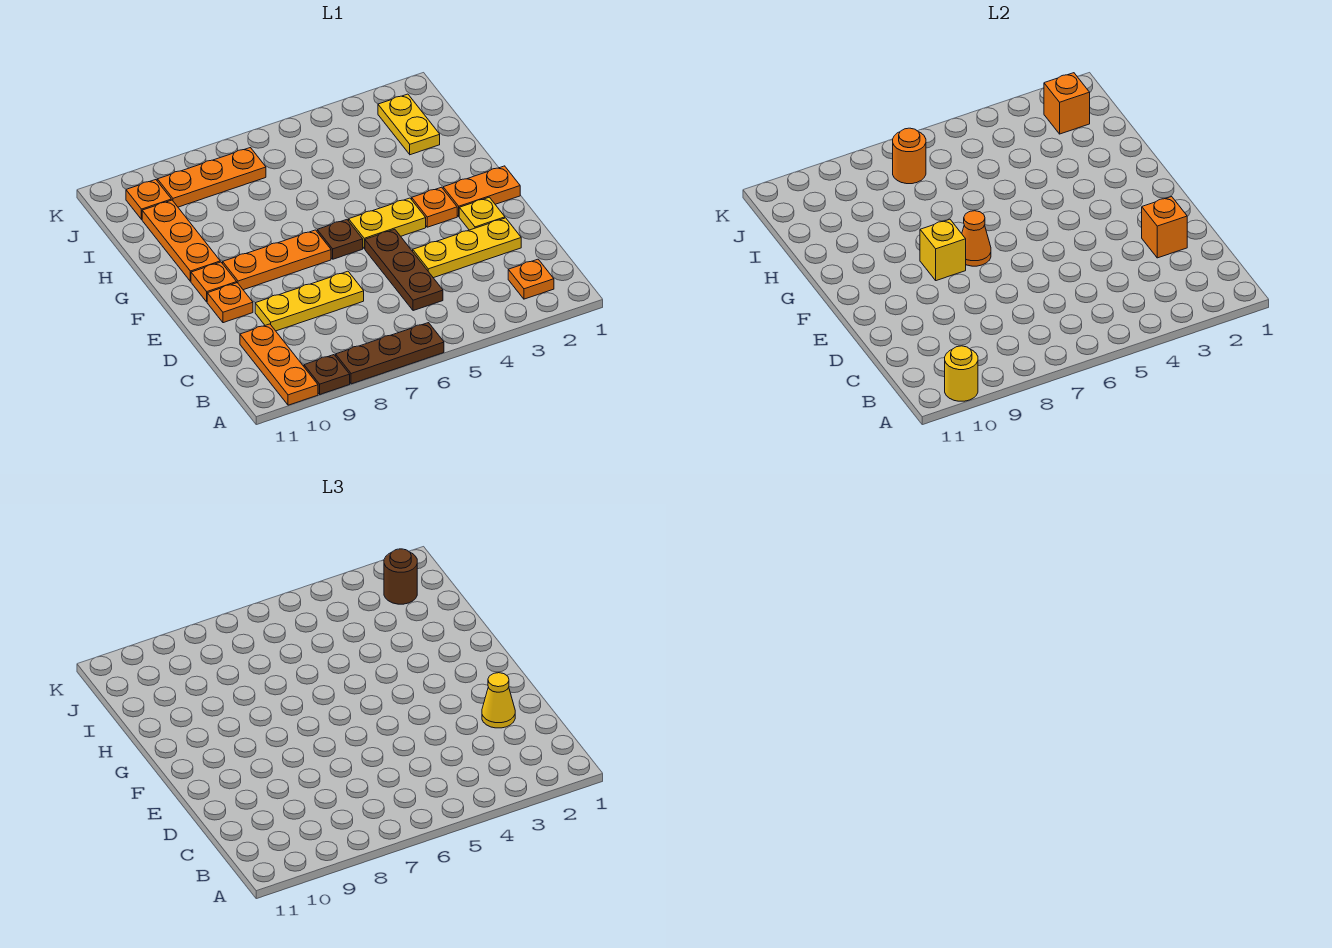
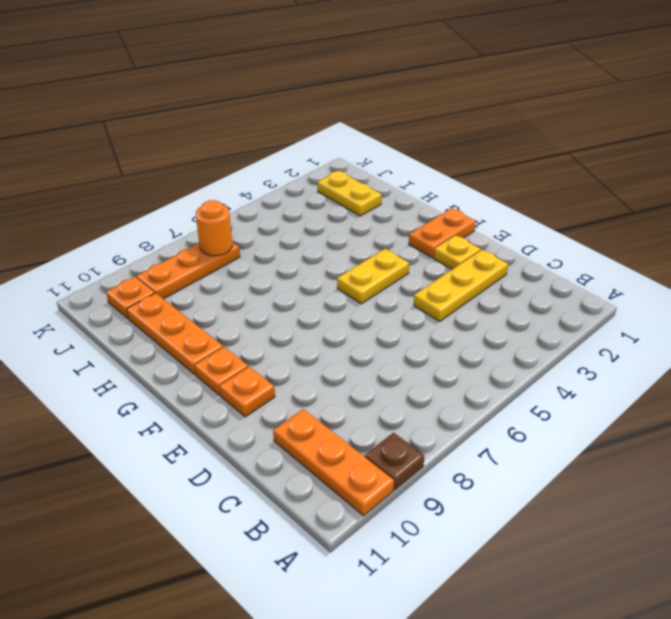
none -> brown 1x3 plate [336,323,444,384]
none -> orange 1x1 plate [508,259,554,299]
none -> brown 1x3 plate [365,229,443,311]

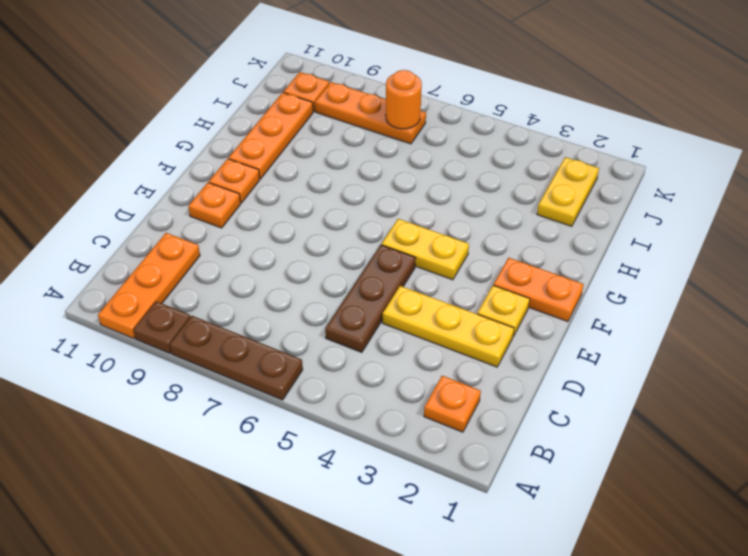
none -> yellow 1x3 plate [255,271,364,331]
none -> orange 1x1 plate [412,187,457,227]
none -> brown 1x1 plate [317,220,363,259]

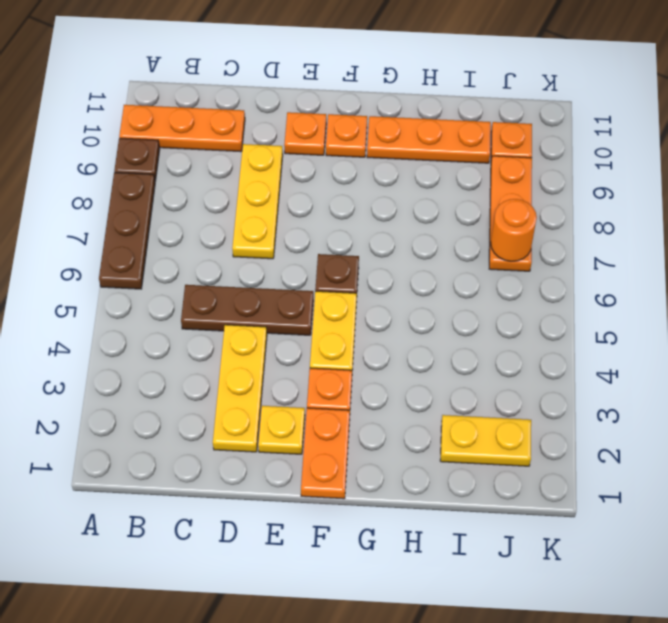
none -> orange 1x1 plate [508,259,554,299]
none -> orange 1x3 plate [223,230,331,290]
none -> yellow 1x1 round brick [945,346,978,401]

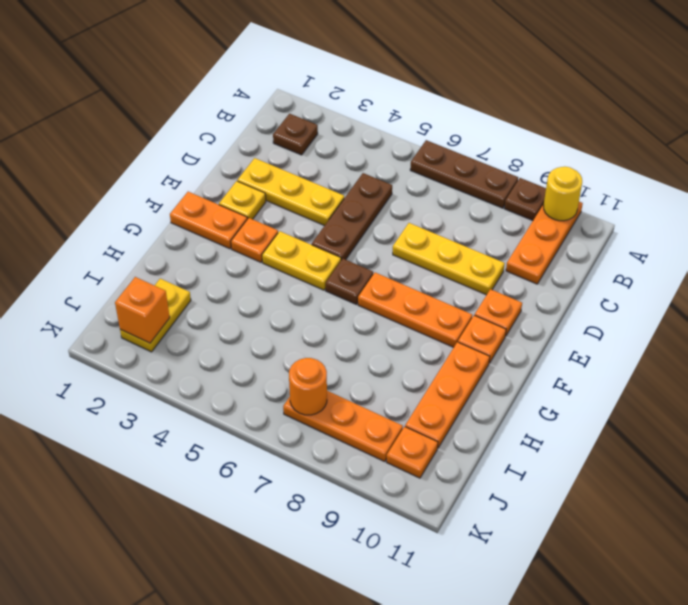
brown 1x1 plate [273,114,318,155] -> orange 1x1 plate [508,259,554,299]
none -> orange 1x1 brick [1142,197,1187,258]
none -> orange 1x1 cone [962,211,991,266]
none -> yellow 1x1 brick [920,219,966,281]

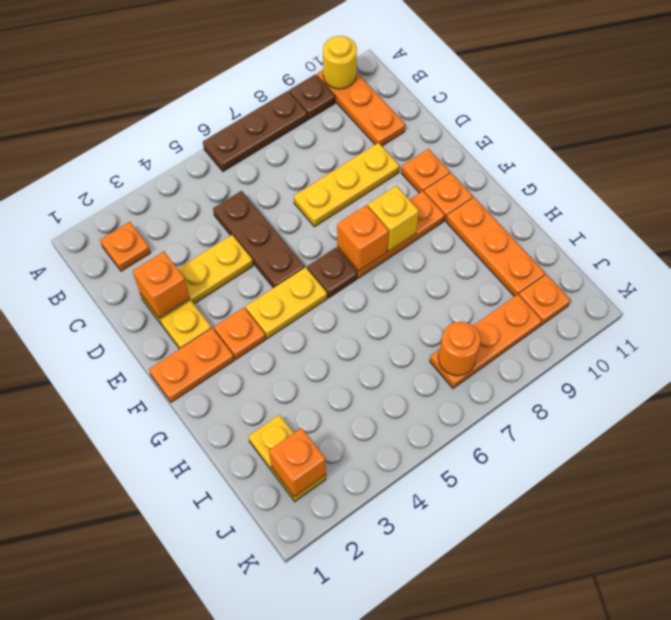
orange 1x1 brick [337,205,389,271] -> orange 1x1 cone [962,211,991,266]
none -> yellow 1x1 cone [482,673,515,728]
none -> brown 1x1 round brick [384,549,417,604]

